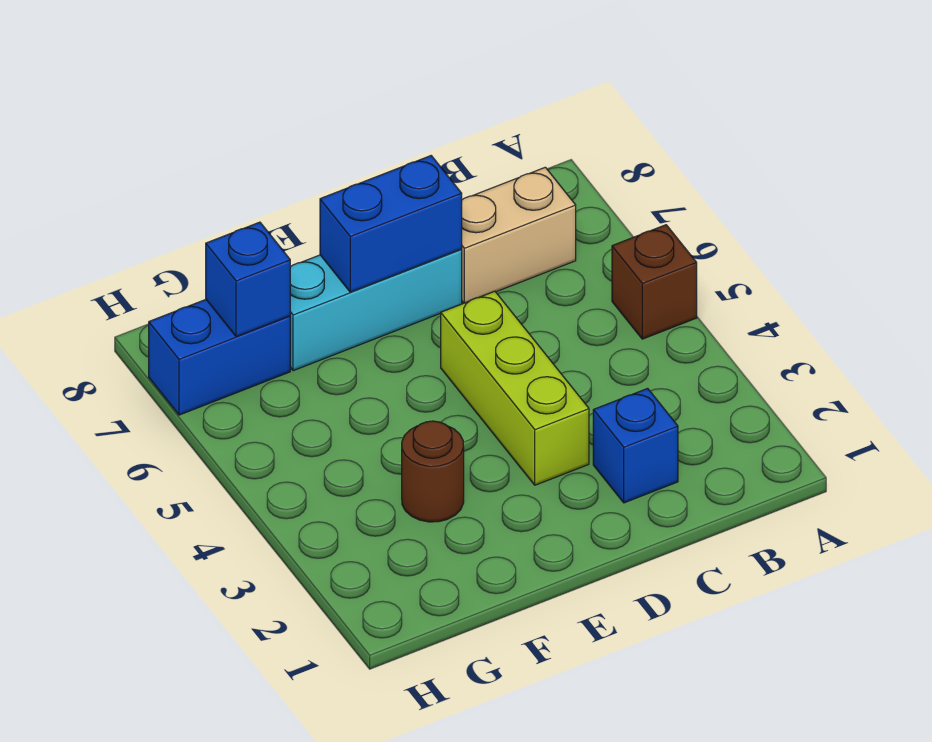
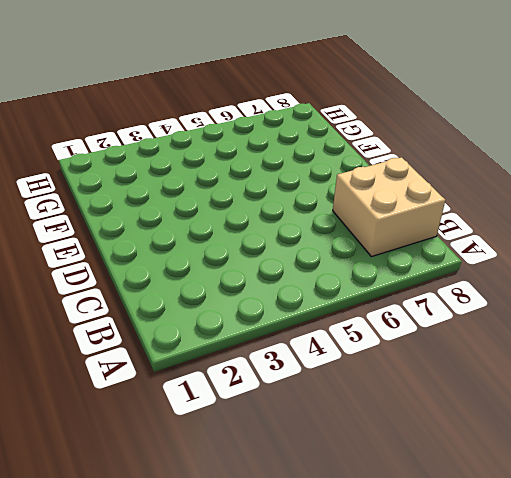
tan 2x2 brick [333,157,445,257] -> tan 1x2 brick [461,167,576,303]
none -> brown 1x1 brick [612,225,697,339]
none -> blue 1x1 brick [593,388,678,503]

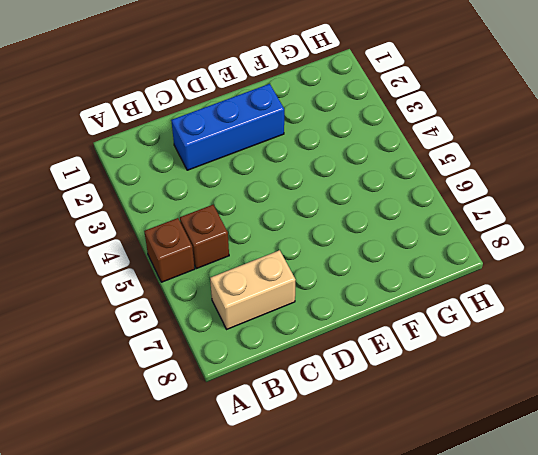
brown 1x1 brick [180,205,229,269] -> none
blue 1x3 brick [171,84,284,170] -> blue 1x1 brick [593,388,678,503]
none -> lime 1x3 brick [441,291,589,485]
none -> cyan 1x3 brick [290,249,462,371]

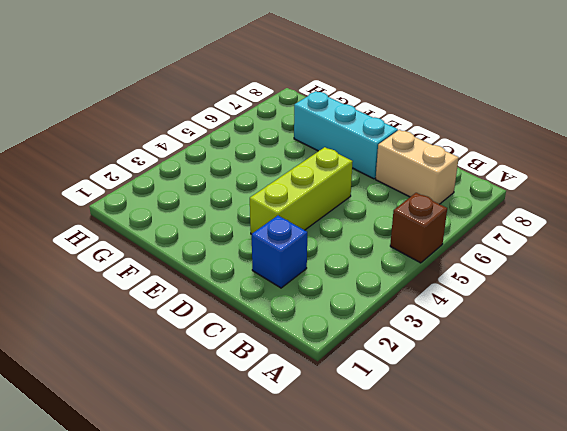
none -> brown 1x1 round brick [402,421,464,522]
none -> blue 1x2 brick [149,300,290,415]

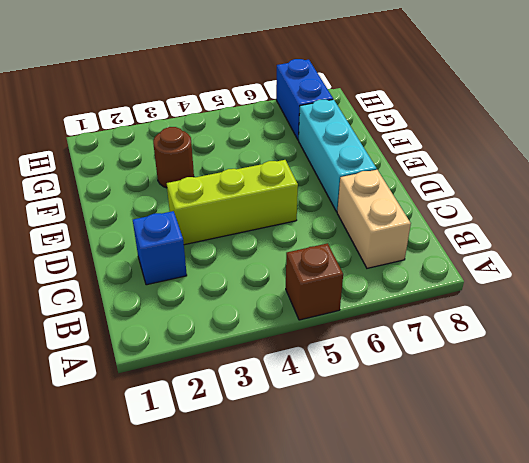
none -> blue 1x2 brick [320,156,462,292]
none -> blue 1x1 brick [206,222,290,337]

